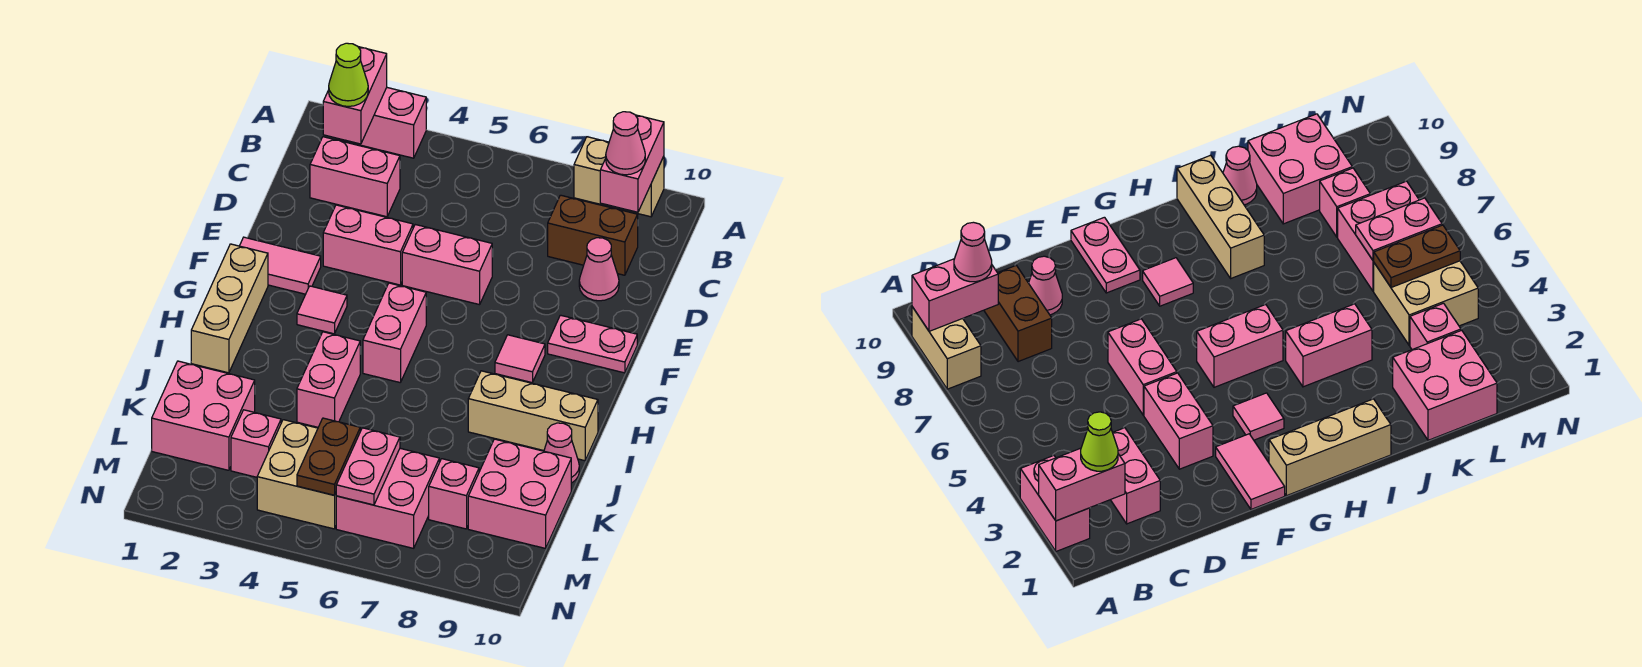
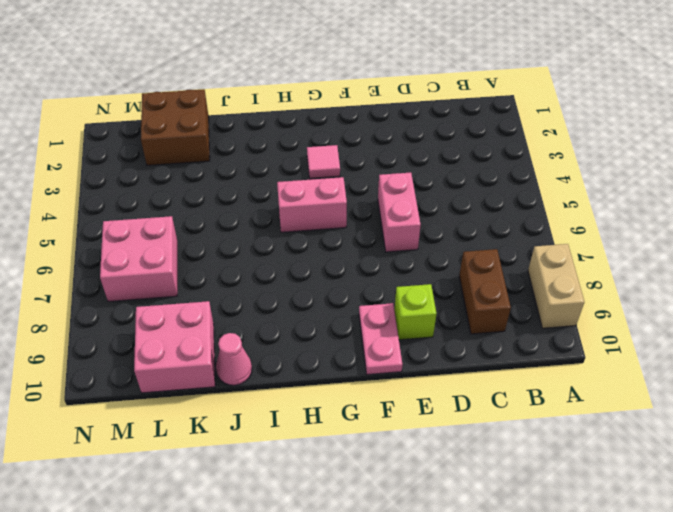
lime 1x1 brick [394,284,436,340] -> none
brown 2x2 brick [141,89,210,165] -> pink 2x2 brick [152,361,255,470]
none -> pink 1x2 brick [336,88,426,158]
none -> pink 1x2 brick [310,137,400,217]
none -> pink 1x1 cone [579,238,619,301]

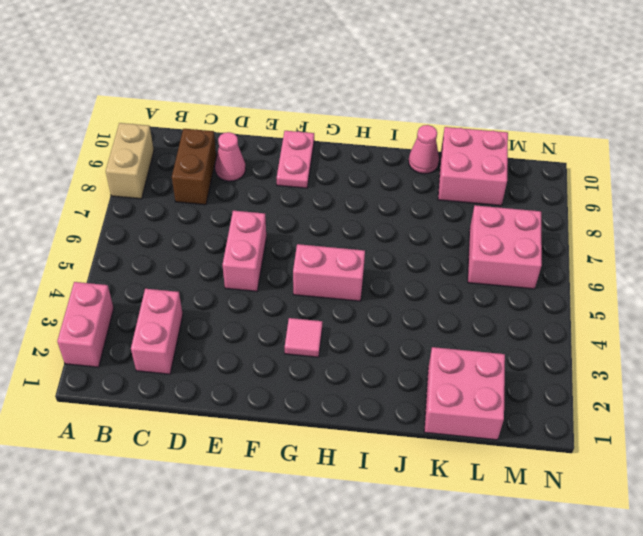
none -> pink 1x2 brick [323,205,413,285]
none -> pink 1x2 tile [240,237,321,294]
none -> tan 1x3 brick [191,244,268,373]

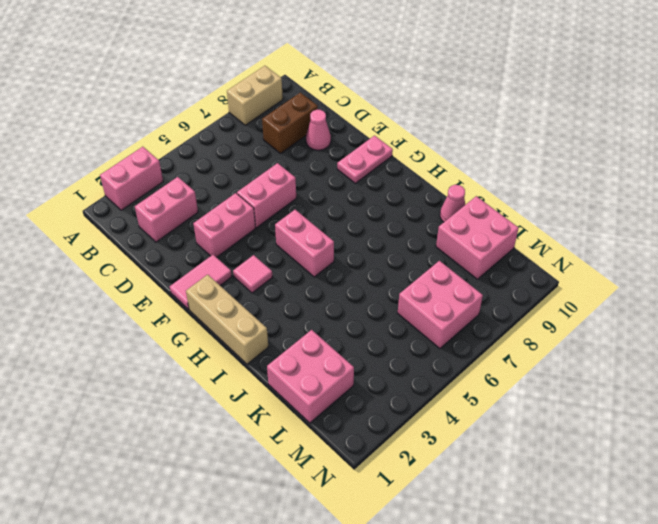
none -> pink 1x1 tile [495,335,545,383]
none -> pink 1x2 brick [297,332,360,427]
none -> tan 1x3 brick [468,371,598,461]

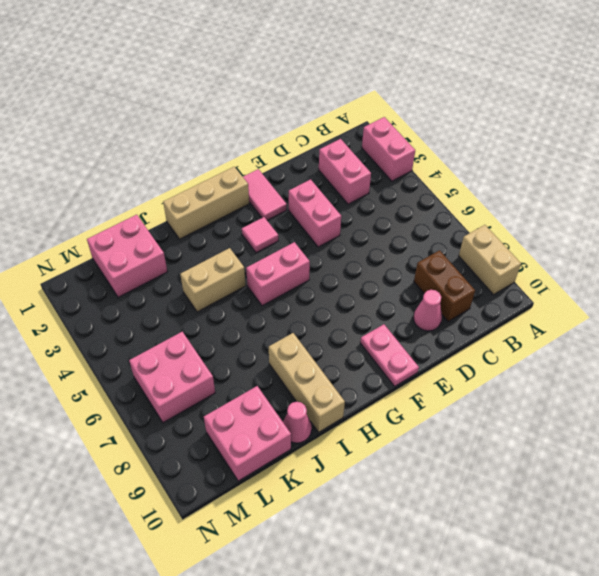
tan 1x2 brick [180,248,246,312] -> pink 1x2 brick [297,332,360,427]
none -> pink 1x2 brick [402,225,492,305]
none -> pink 1x1 tile [495,335,545,383]
none -> pink 1x1 brick [231,410,281,477]

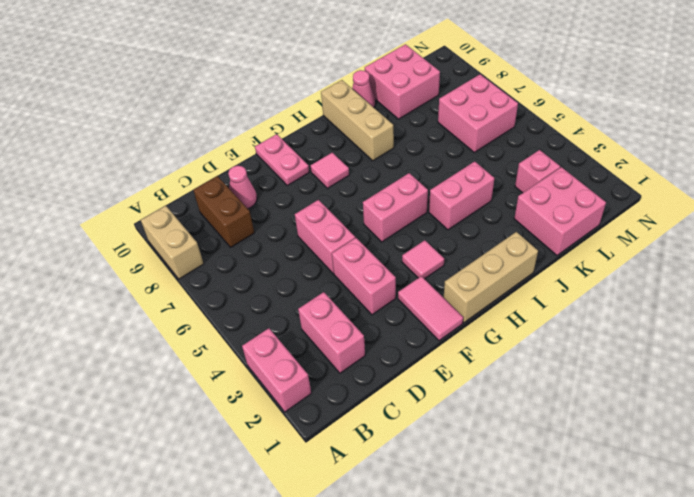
none -> tan 2x2 brick [257,420,336,529]
none -> pink 1x1 brick [429,459,479,529]
none -> pink 1x2 brick [323,47,387,144]

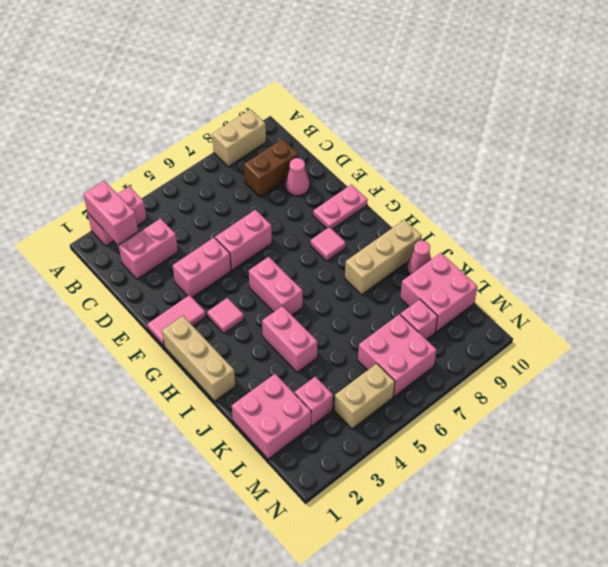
tan 1x2 brick [334,364,395,429] -> tan 2x2 brick [257,420,336,529]
none -> pink 1x2 brick [600,115,664,212]
none -> brown 1x2 plate [297,418,360,495]
none -> pink 1x2 plate [336,428,400,505]

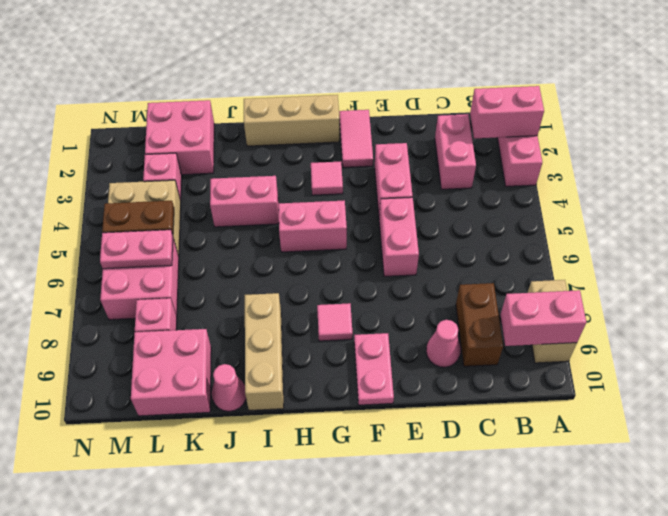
none -> lime 1x1 cone [329,43,368,106]
none -> pink 1x1 cone [606,112,645,175]

